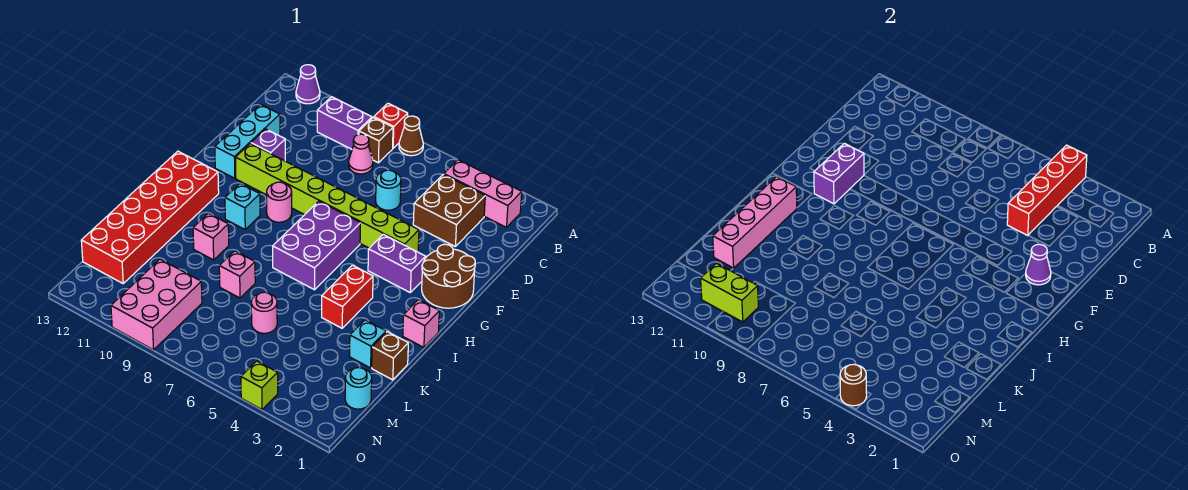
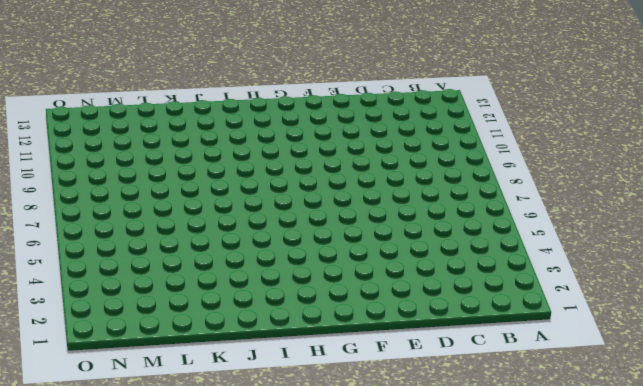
none -> brown 1x1 cone [399,116,423,156]
none -> red 1x1 brick [374,103,408,148]
none -> purple 1x1 cone [296,65,320,104]
none -> pink 1x3 brick [444,160,522,227]

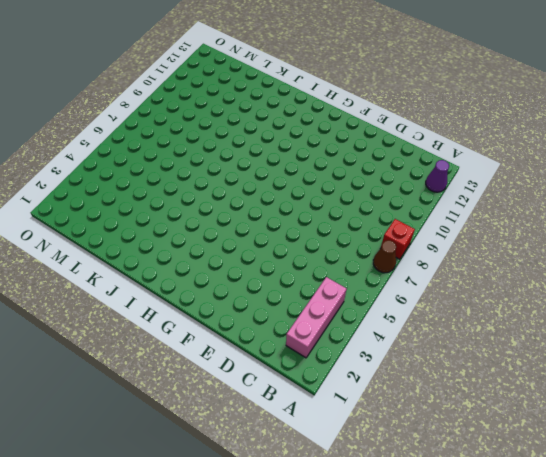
none -> brown 1x1 brick [359,118,393,163]
none -> purple 1x2 brick [317,97,372,149]
none -> brown 2x2 brick [413,174,485,246]
none -> pink 1x1 cone [349,134,373,174]

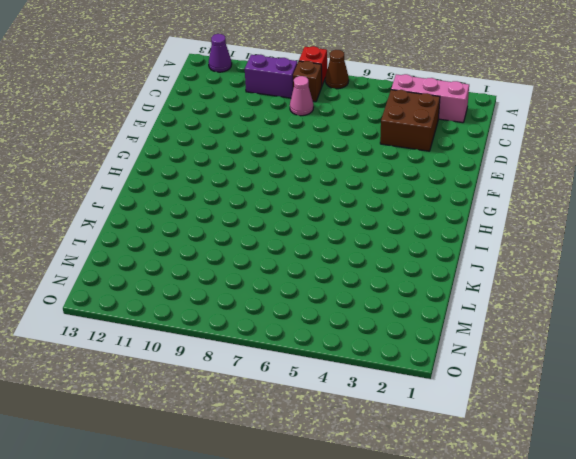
none -> cyan 1x1 round brick [376,170,401,210]
none -> cyan 1x3 brick [215,104,280,178]
none -> purple 1x1 brick [251,129,285,161]
none -> brown 2x2 round brick [422,244,475,308]

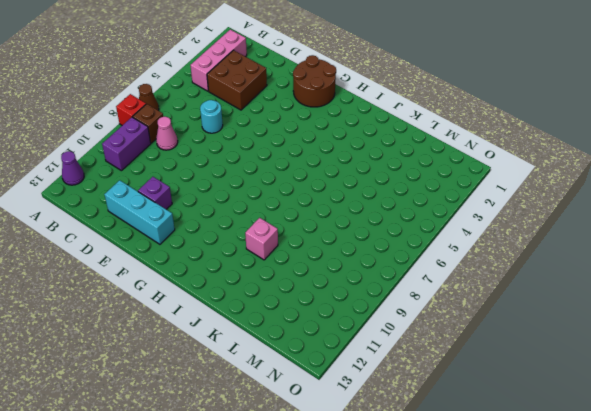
none -> lime 1x8 brick [235,143,419,252]
none -> purple 1x2 brick [368,234,426,292]
none -> purple 2x3 brick [273,201,360,290]
none -> pink 1x1 round brick [267,182,292,222]

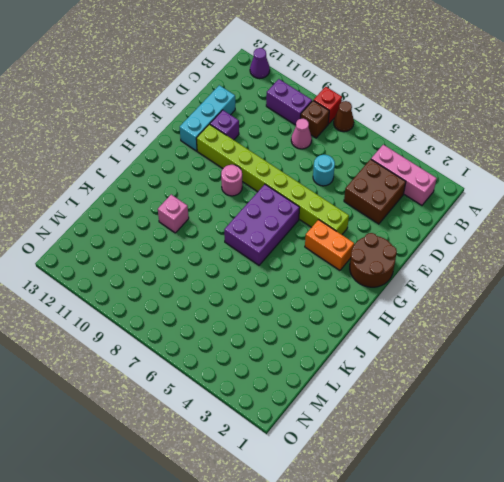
orange 1x2 brick [305,220,354,270] -> purple 1x2 brick [368,234,426,292]
none -> cyan 1x1 brick [225,183,260,229]
none -> red 2x6 brick [81,151,219,283]
none -> pink 1x1 brick [403,300,439,347]
none -> red 1x2 brick [322,265,373,328]

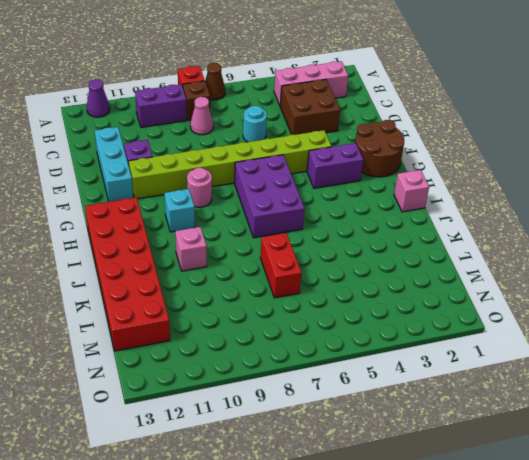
red 1x2 brick [260,233,301,298] -> red 1x2 brick moved to [322,265,373,328]
none -> brown 1x1 brick [372,332,408,380]
none -> cyan 1x1 brick [350,320,386,368]
none -> pink 1x1 brick [219,251,255,298]
none -> pink 1x1 round brick [251,292,277,333]

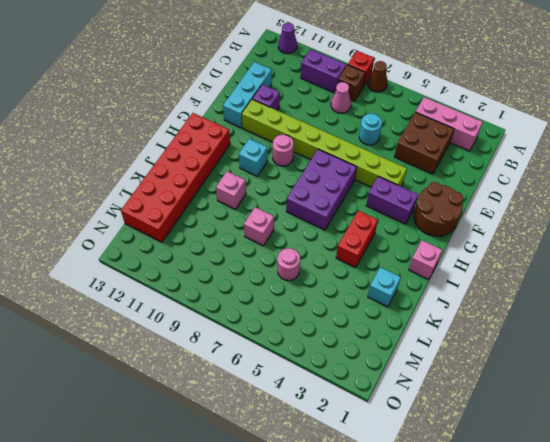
none -> brown 1x1 brick [372,332,408,380]
none -> cyan 1x1 round brick [345,368,372,409]
none -> pink 2x3 brick [111,259,202,350]
none -> lime 1x1 brick [241,361,278,410]

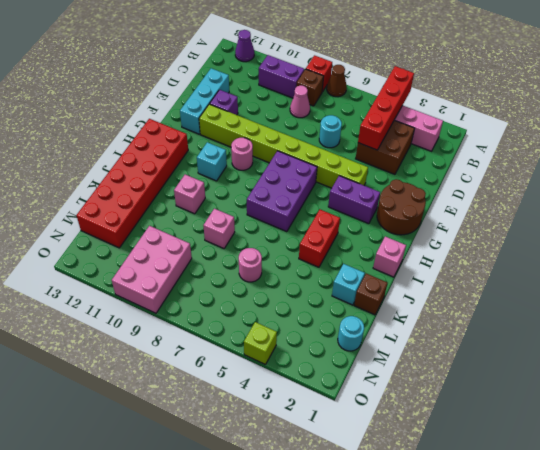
none -> purple 1x1 cone [1026,244,1051,285]
none -> purple 1x2 brick [814,143,864,204]
none -> pink 1x4 brick [713,177,797,268]
none -> lime 1x2 brick [701,263,758,322]

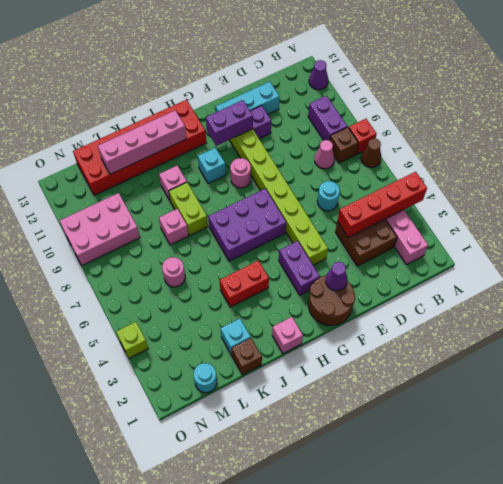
lime 1x2 brick [169,182,208,235] -> lime 1x2 brick moved to [701,263,758,322]
none -> brown 1x1 round brick [840,364,867,406]

